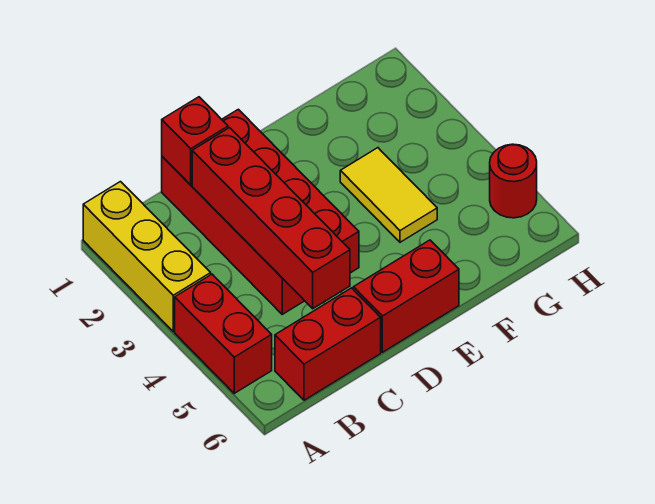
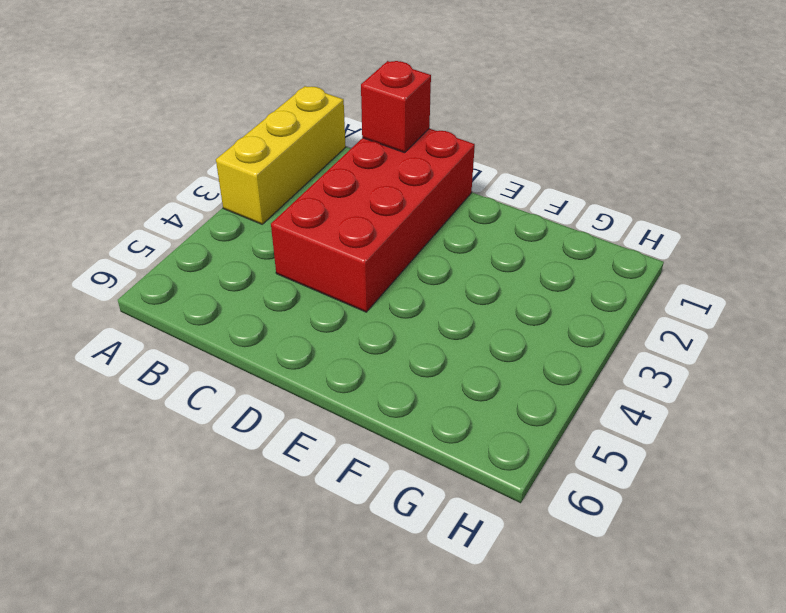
none -> red 1x2 brick [175,274,272,393]
none -> red 1x2 brick [275,288,381,400]

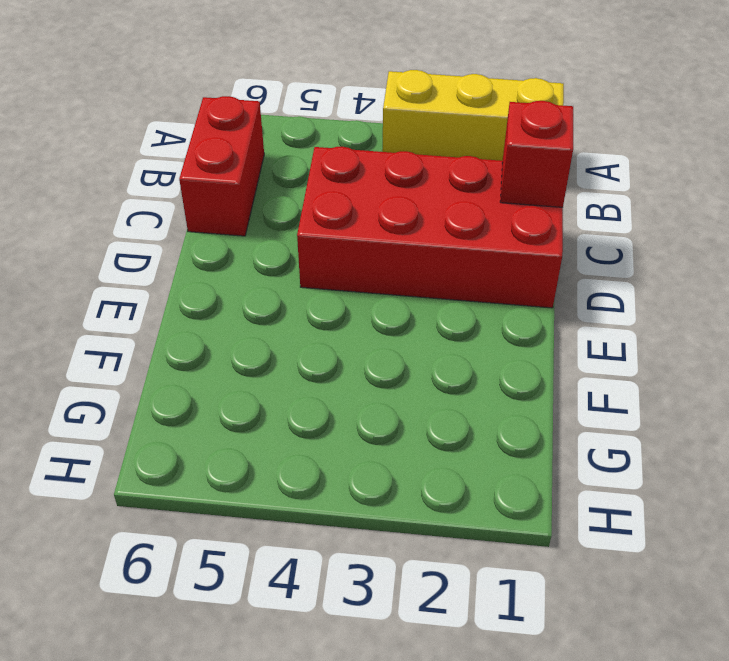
none -> red 1x2 brick [175,274,272,393]
none -> red 1x2 brick [353,240,459,352]

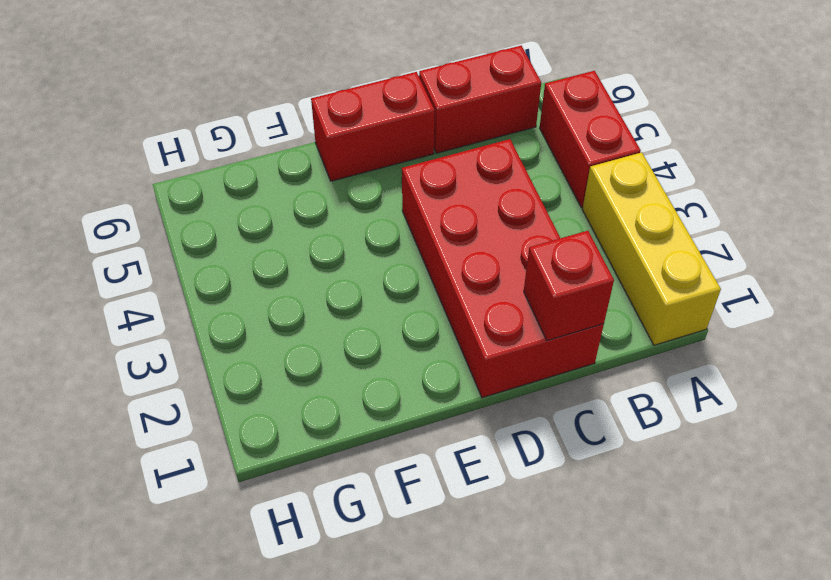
none -> yellow 1x2 tile [340,148,437,242]
none -> red 1x1 round brick [490,144,537,218]

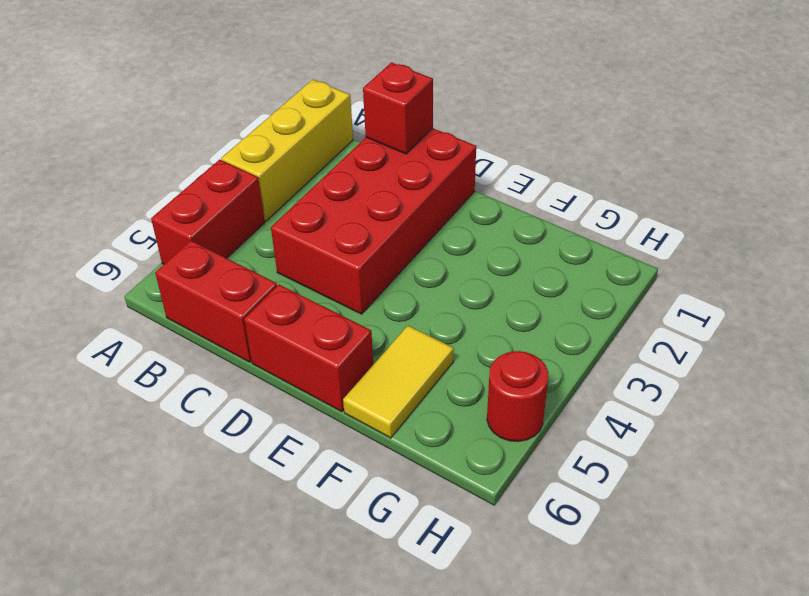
yellow 1x2 tile [343,326,454,438] -> yellow 1x2 tile moved to [340,148,437,242]
none -> red 1x4 brick [192,128,350,309]

